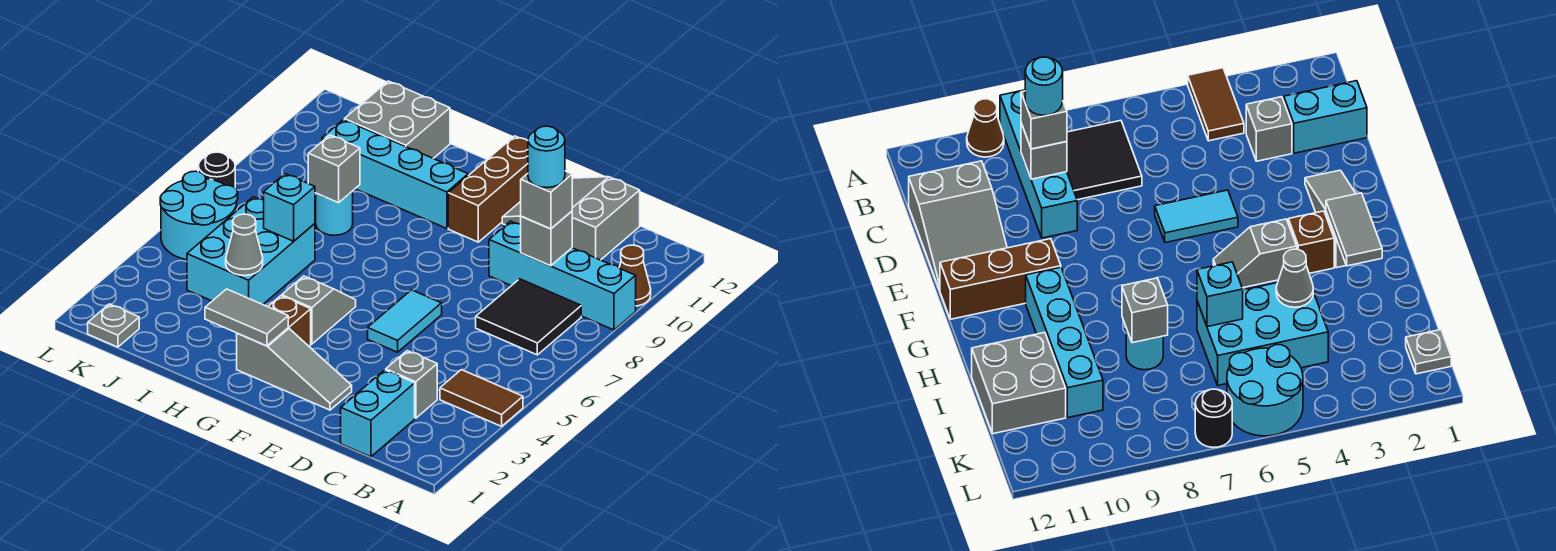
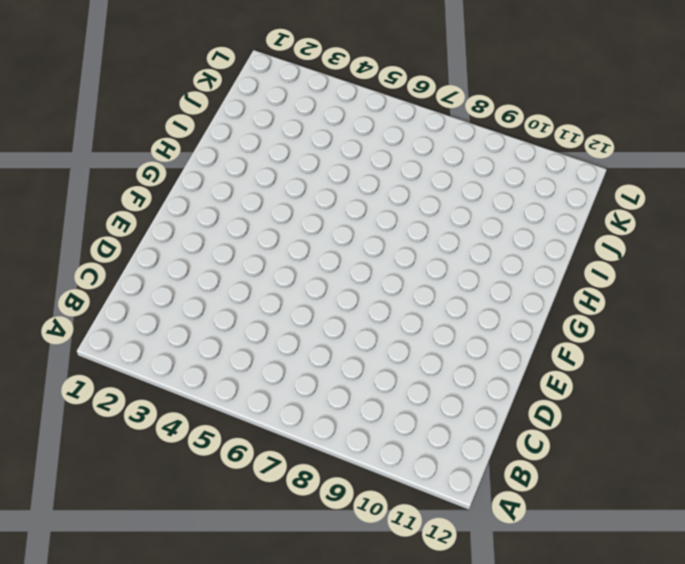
none -> brown 1x2 tile [440,370,523,426]
none -> cyan 1x4 brick [489,221,636,330]
none -> brown 1x1 cone [619,245,651,306]

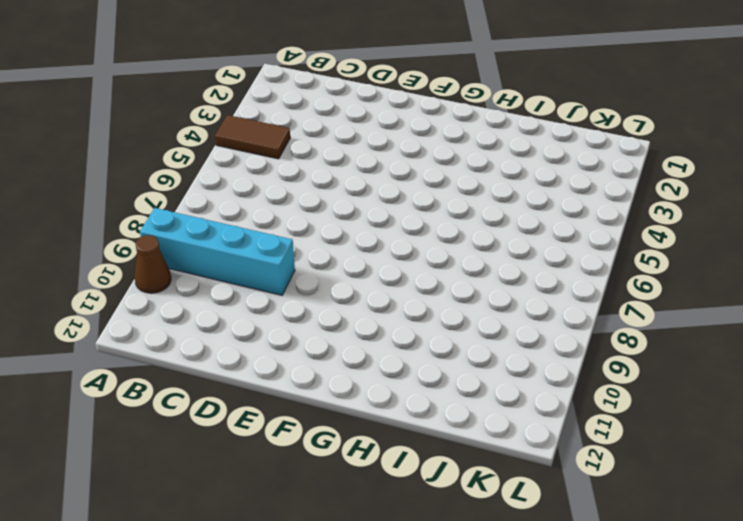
none -> black 2x2 tile [476,279,581,355]
none -> cyan 1x2 brick [341,370,415,457]
none -> grey 1x1 brick [386,351,437,418]

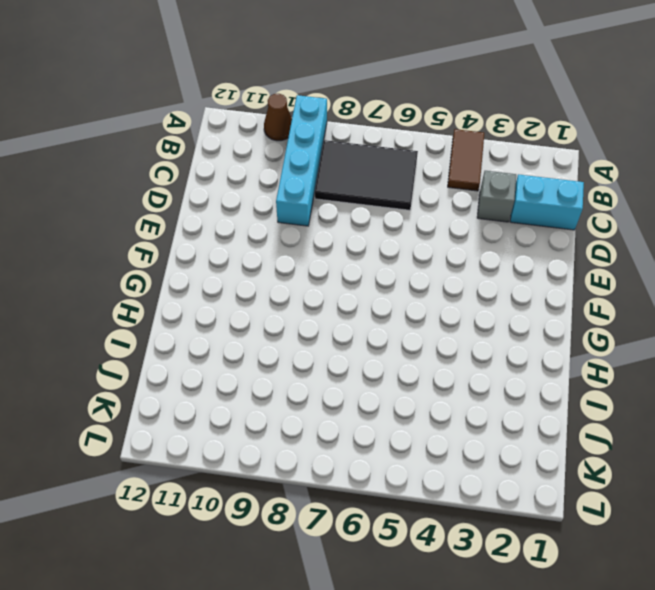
black 2x3 tile [315,140,418,210] -> black 2x2 tile [476,279,581,355]
none -> grey 2x3 slope [502,177,640,260]
none -> grey 1x3 slope [237,328,352,410]
none -> cyan 1x2 tile [368,290,442,352]

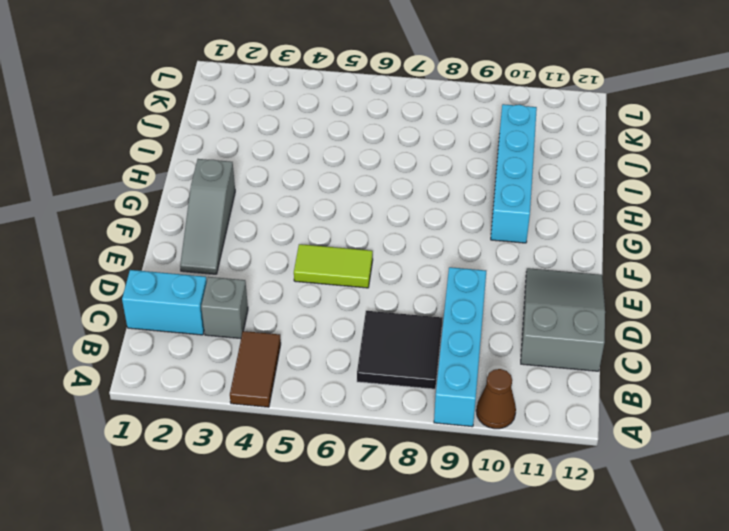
lime 1x2 tile [294,244,373,288] -> cyan 1x2 tile [368,290,442,352]
none -> brown 1x3 brick [448,136,528,242]
none -> brown 1x1 brick [268,296,311,346]
none -> grey 1x2 slope [282,276,356,344]

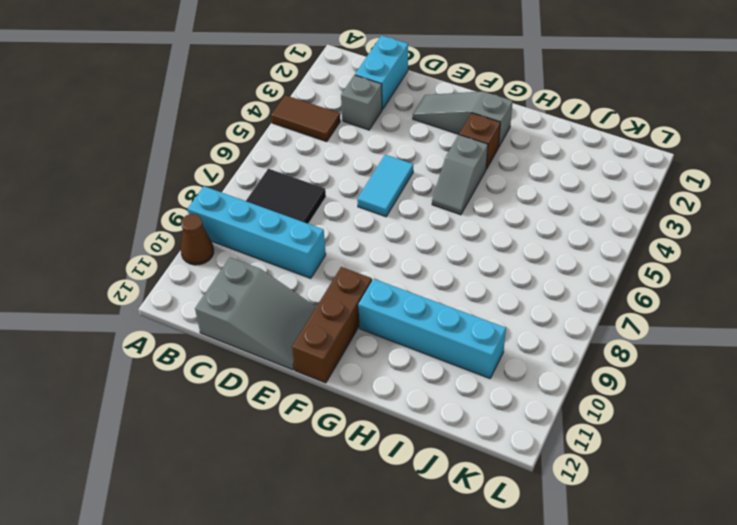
none -> cyan 2x3 brick [187,197,315,304]
none -> cyan 1x1 round brick [316,191,353,235]
none -> grey 2x2 brick [344,81,450,159]

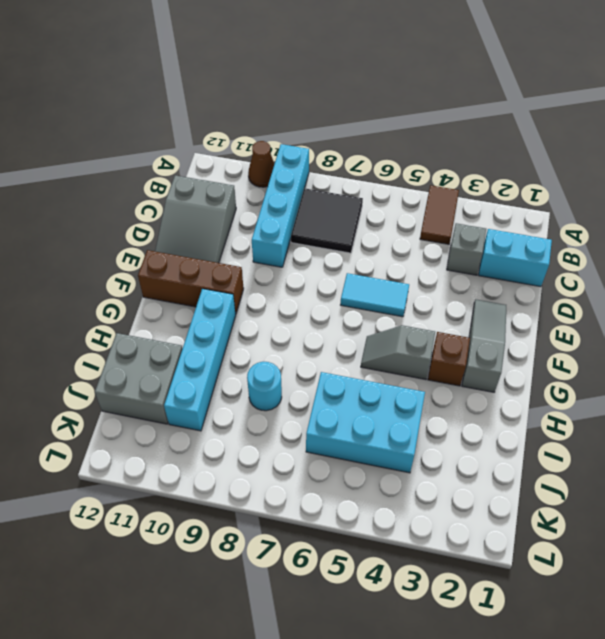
none -> grey 1x1 plate [88,304,139,347]
none -> cyan 2x2 round brick [160,171,238,260]
none -> black 1x1 round brick [198,152,235,188]

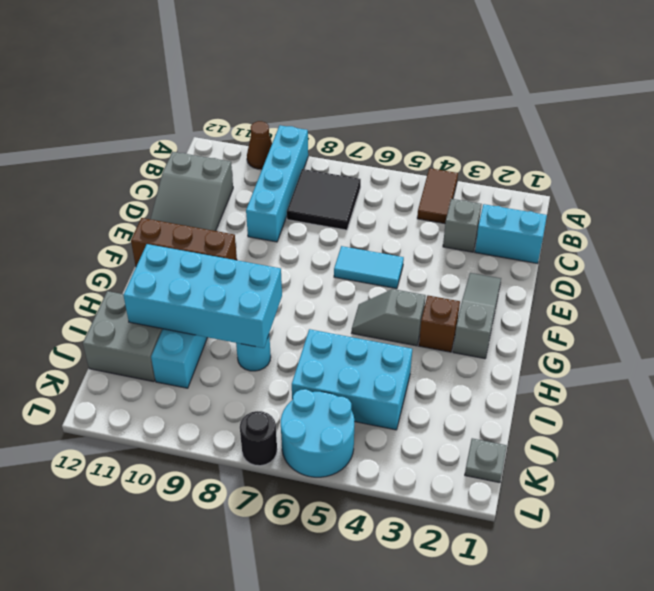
cyan 2x4 brick [123,244,282,348] -> grey 1x1 brick [308,135,360,203]
none -> grey 1x1 brick [521,211,572,266]
none -> grey 1x2 tile [205,289,288,346]
none -> grey 1x1 cone [226,214,263,276]

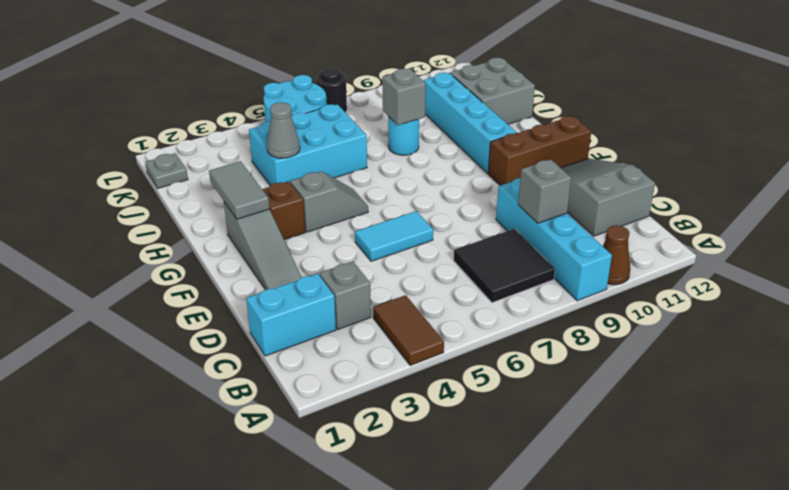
none -> cyan 1x1 brick [264,174,315,241]
none -> grey 1x1 brick [521,171,572,229]
none -> cyan 1x1 round brick [528,126,565,188]

